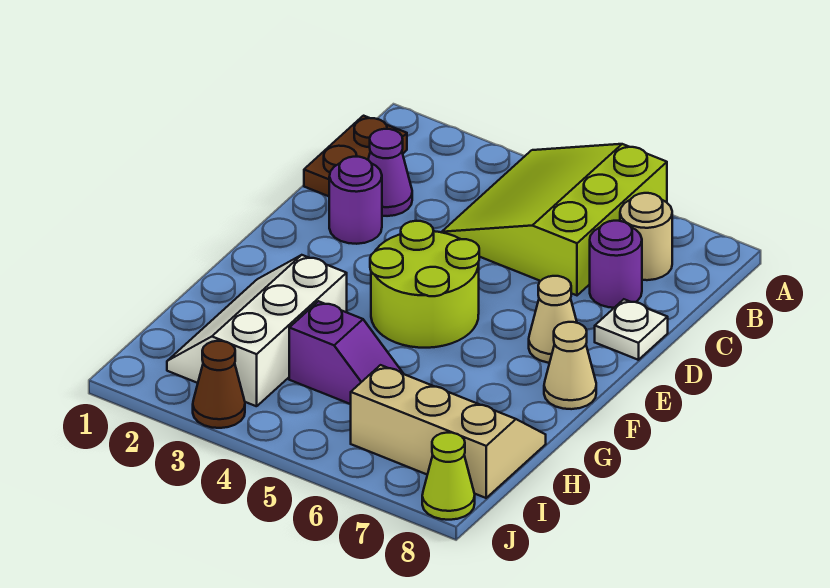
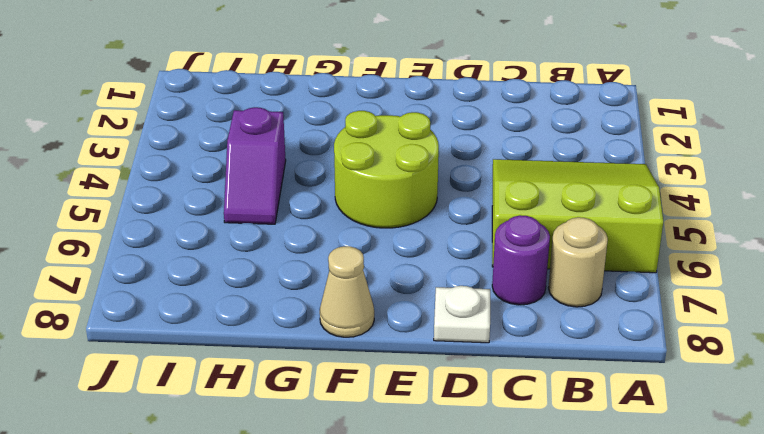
none -> brown 1x2 plate [304,116,407,196]
none -> purple 1x1 cone [368,129,412,216]
none -> purple 1x1 round brick [329,157,382,244]

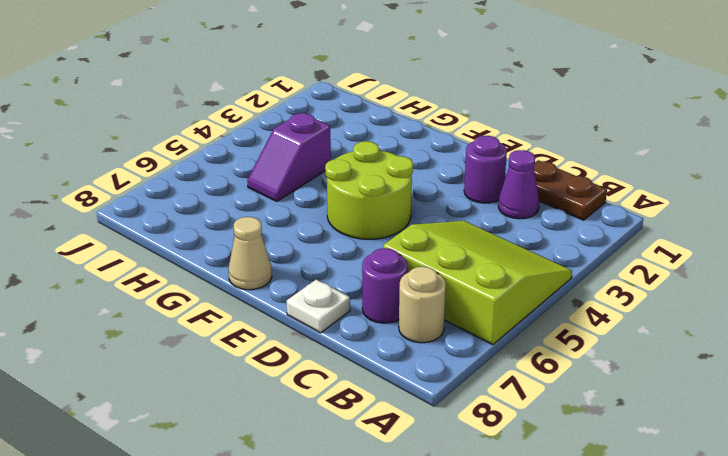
none -> tan 1x1 cone [529,276,577,363]
none -> white 2x3 slope [167,255,347,406]
none -> tan 2x3 slope [351,365,546,498]

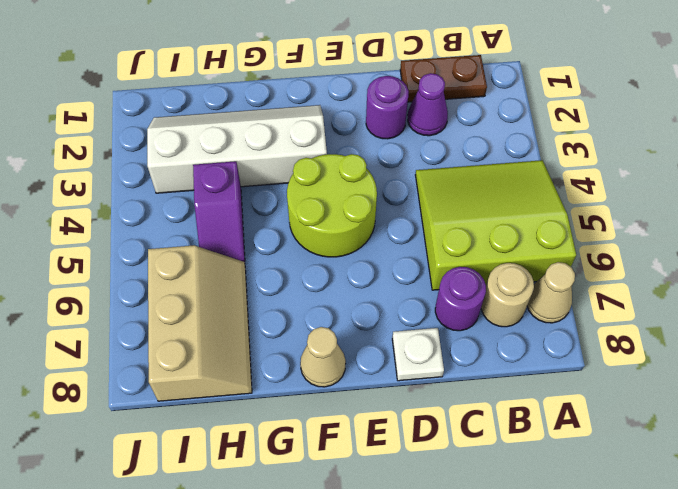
tan 1x1 cone [527,262,575,323] -> tan 1x1 cone moved to [529,276,577,363]
white 2x4 slope [147,105,327,193] -> white 2x3 slope [167,255,347,406]
none -> brown 1x1 cone [193,341,245,428]
none -> lime 1x1 cone [422,433,475,520]

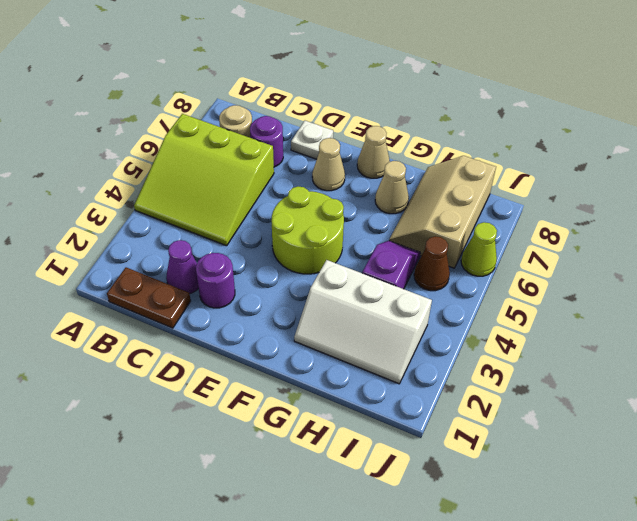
tan 1x1 cone [375,161,409,214] -> none
brown 1x1 cone [414,236,450,291] -> brown 1x1 cone moved to [193,341,245,428]
lime 1x1 cone [461,222,497,276] -> lime 1x1 cone moved to [422,433,475,520]

